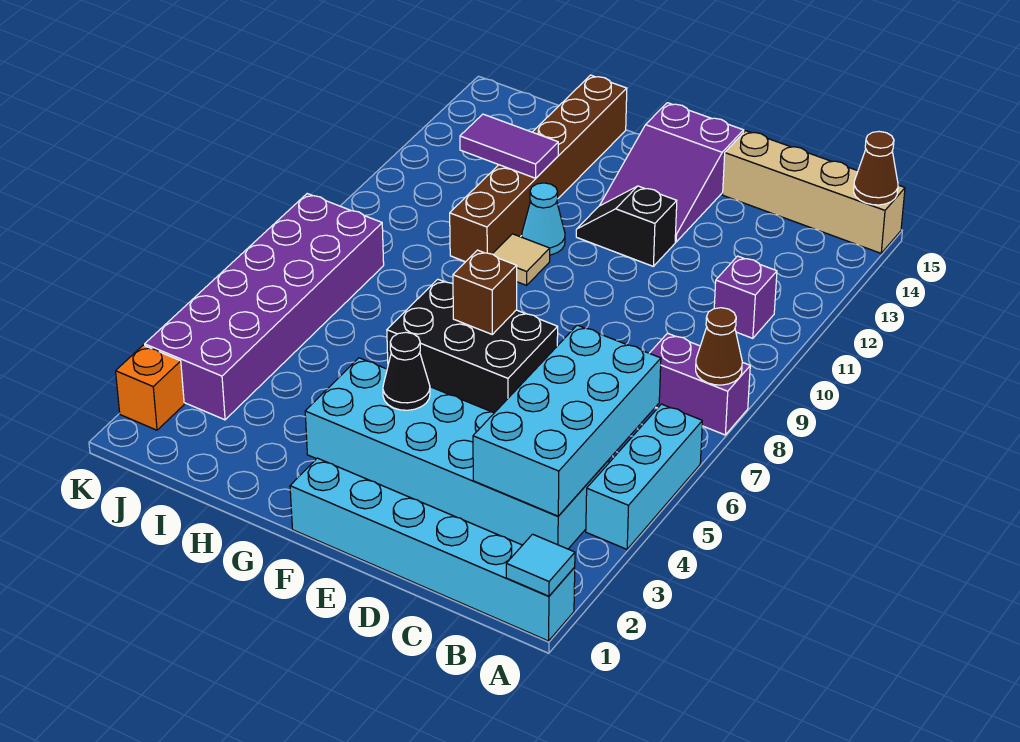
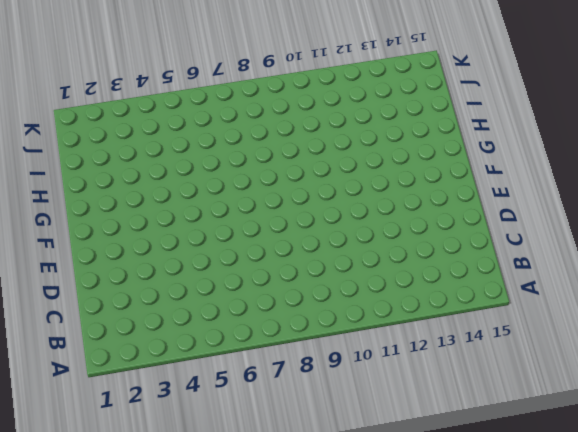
none -> cyan 1x6 brick [290,458,575,641]
none -> cyan 1x3 brick [586,404,702,549]
none -> purple 1x2 brick [650,333,750,435]

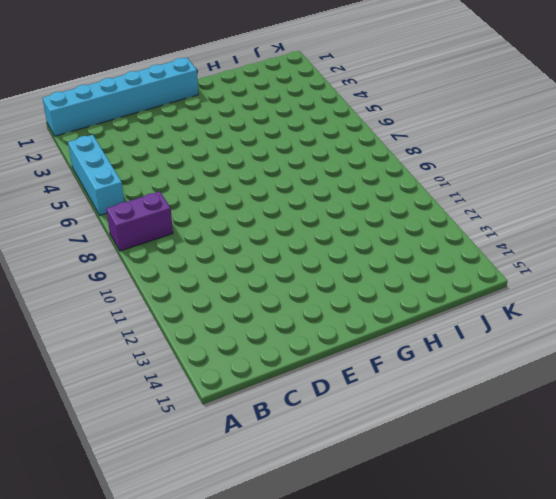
none -> tan 1x4 brick [723,131,905,253]
none -> cyan 2x6 brick [305,358,609,549]
none -> purple 1x1 brick [714,256,777,338]

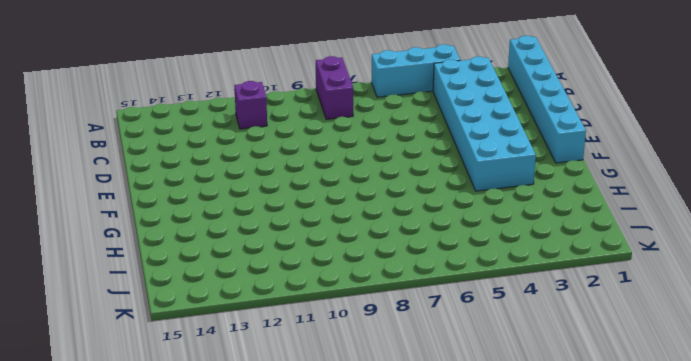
none -> tan 1x4 brick [723,131,905,253]
none -> black 2x3 brick [387,279,558,413]
none -> black 1x2 slope [576,186,677,266]

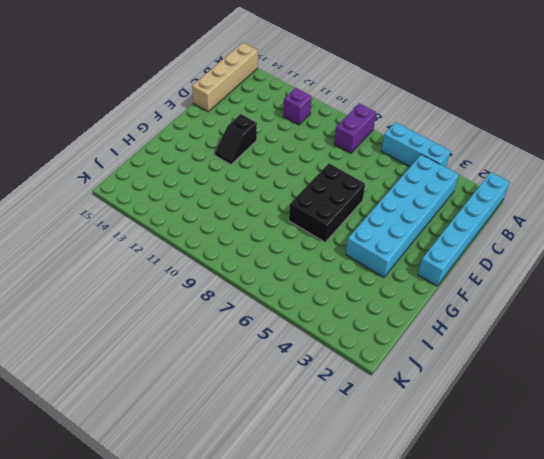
none -> purple 2x3 slope [600,103,744,242]
none -> tan 1x1 tile [493,234,550,285]
none -> cyan 1x1 cone [522,183,565,255]

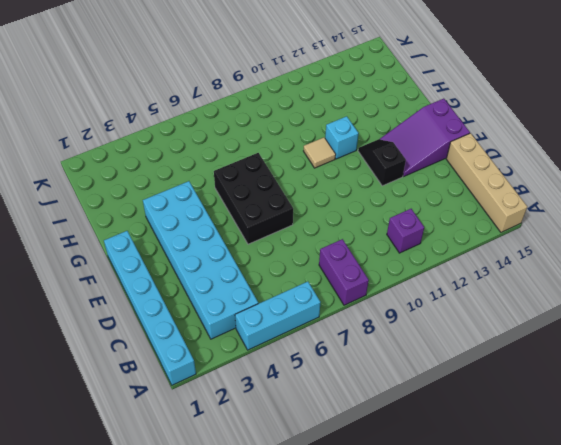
cyan 1x1 brick [325,116,358,159] -> cyan 1x1 cone [522,183,565,255]
none -> brown 1x6 brick [450,75,627,262]
none -> purple 2x6 brick [145,194,384,420]
none -> orange 1x1 brick [116,345,184,430]

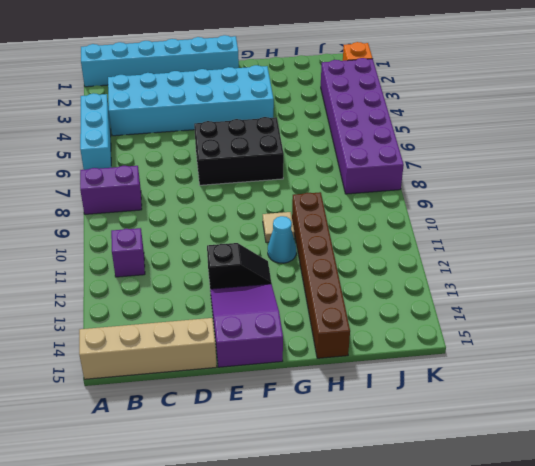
none -> cyan 1x1 tile [506,534,575,596]
none -> brown 1x1 cone [696,308,742,385]
none -> brown 1x1 cone [854,131,898,205]

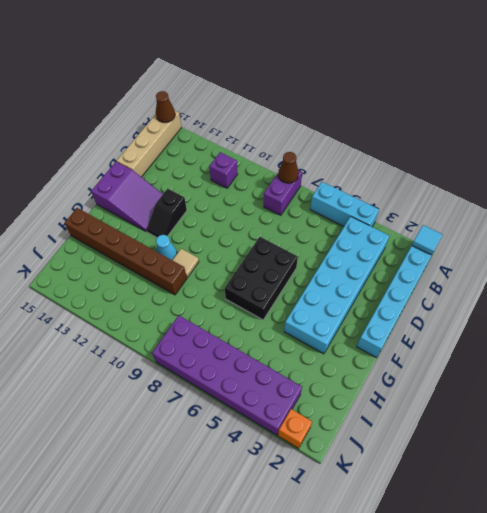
none -> cyan 2x4 brick [473,325,661,516]
none -> black 1x1 cone [383,332,430,410]
none -> brown 1x1 brick [453,250,517,334]

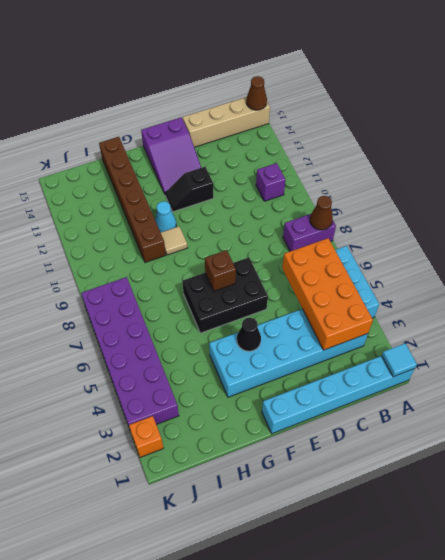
orange 2x4 brick [282,238,373,350] -> cyan 2x4 brick [473,325,661,516]
none -> purple 1x2 tile [460,114,558,178]

